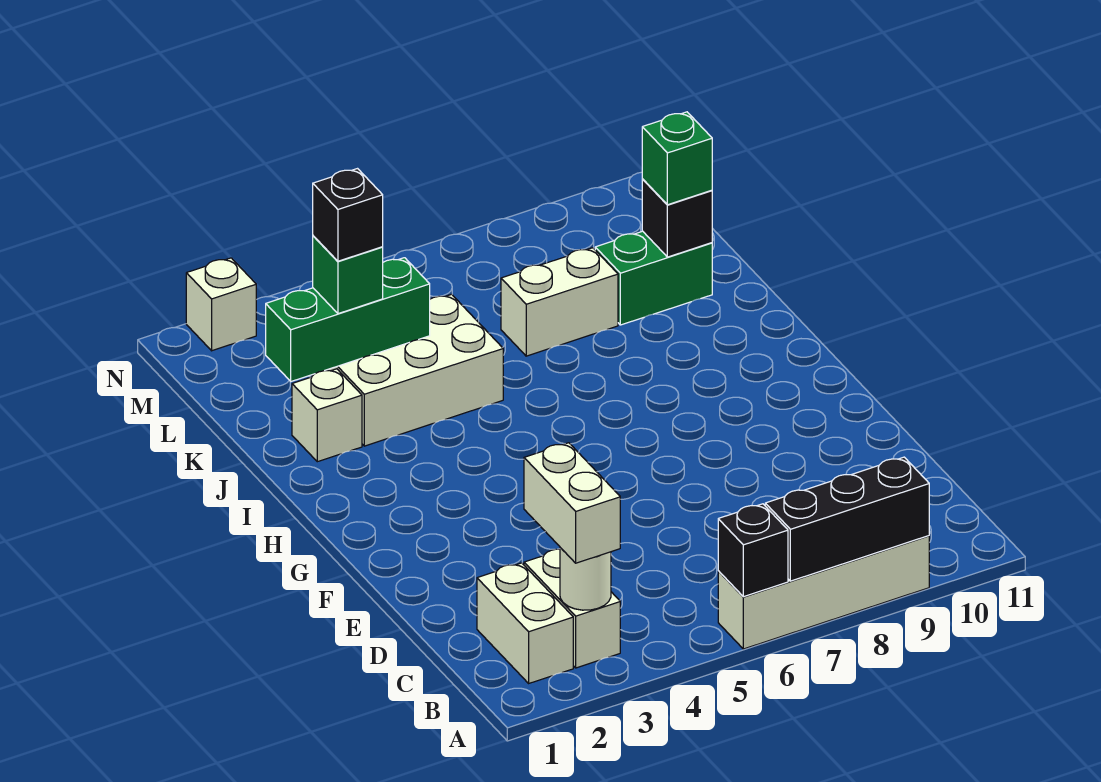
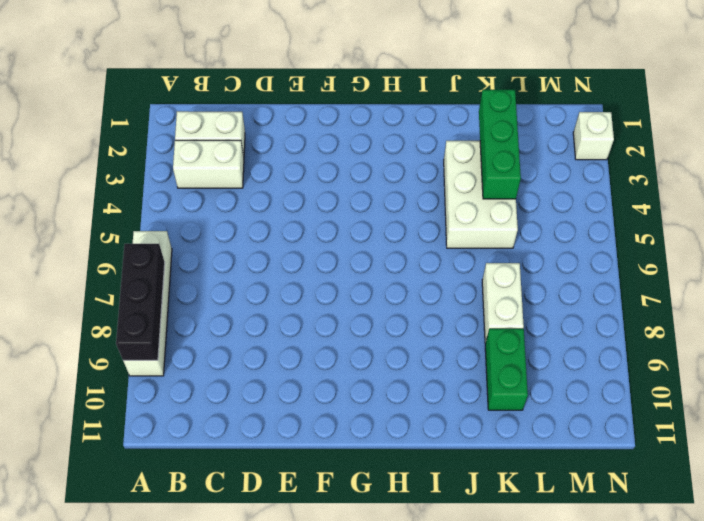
none -> white 1x1 brick [292,369,362,462]
none -> black 1x1 brick [718,504,788,597]
none -> white 1x1 round brick [560,548,611,610]

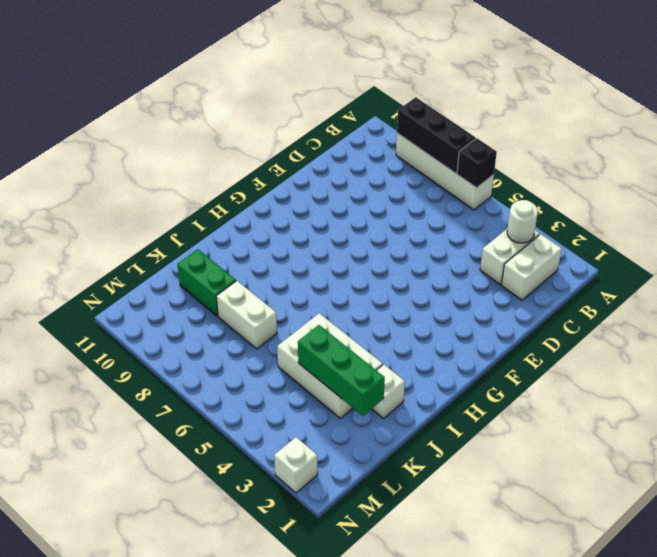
none -> black 1x1 brick [642,179,712,257]
none -> white 1x2 brick [524,443,620,563]
none -> green 1x1 brick [313,236,383,314]

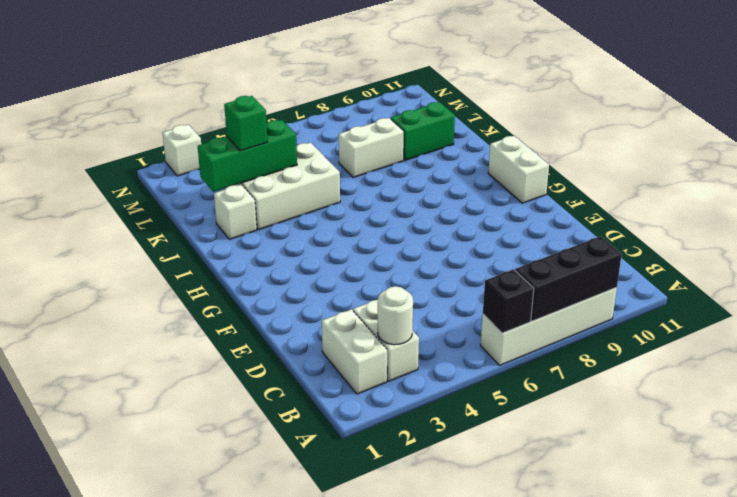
white 1x2 brick [488,136,549,203] -> white 1x2 brick moved to [524,443,620,563]
none -> black 1x1 brick [642,179,712,257]
none -> green 1x1 brick [642,112,712,205]
none -> black 1x1 brick [313,169,383,261]

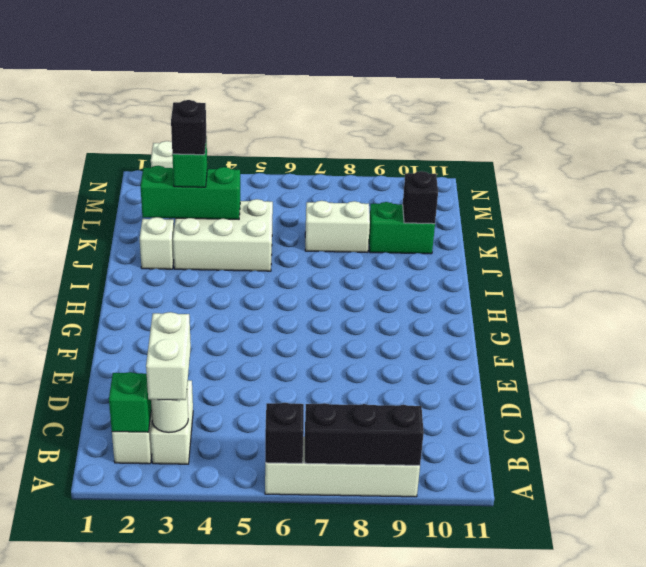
green 1x1 brick [109,372,151,432] -> green 1x1 brick moved to [642,112,712,205]

